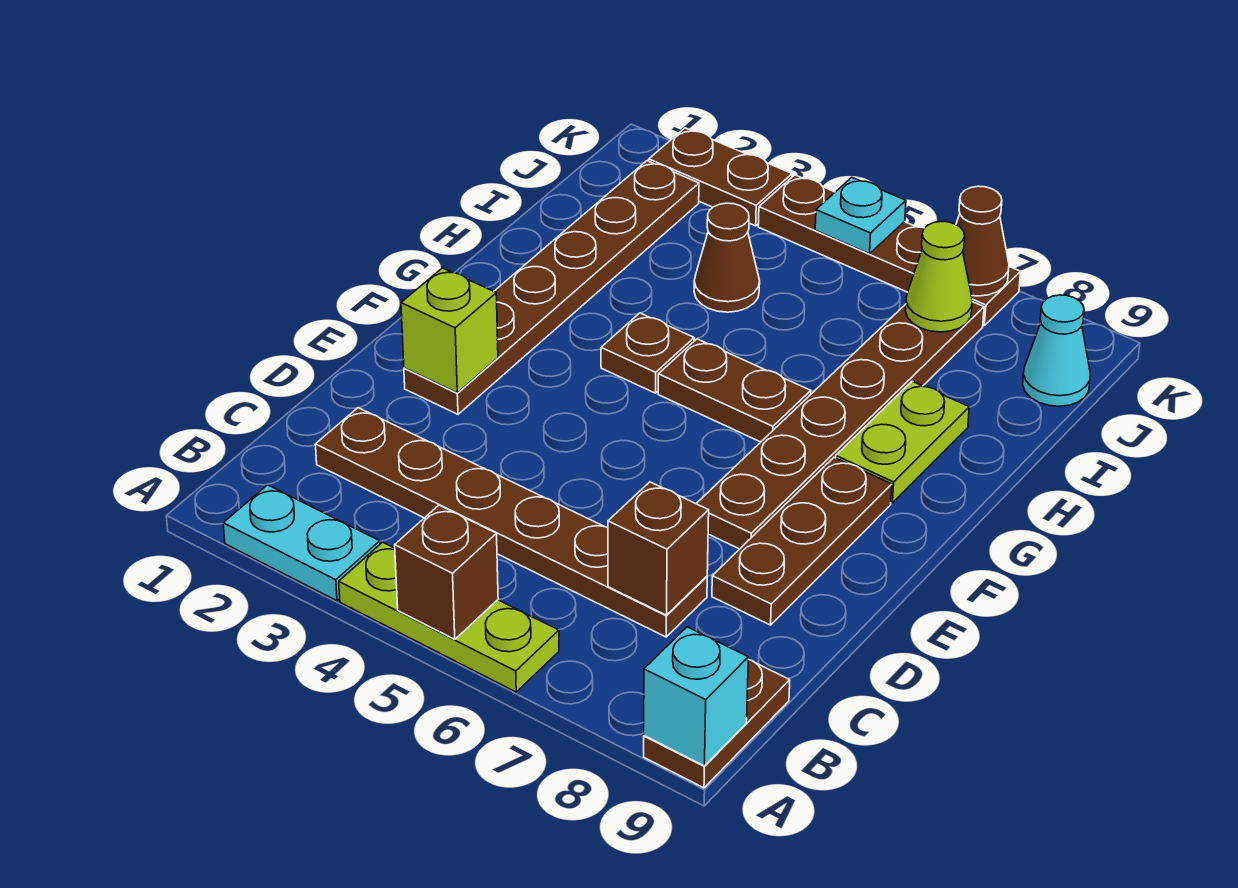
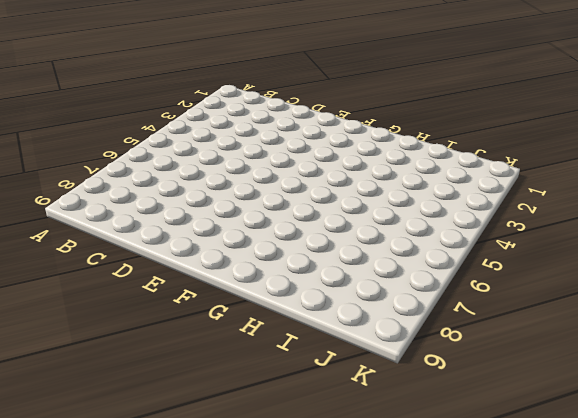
none -> cyan 1x2 plate [223,485,380,601]
none -> lime 1x3 plate [339,542,559,692]
none -> brown 1x2 plate [644,660,790,788]

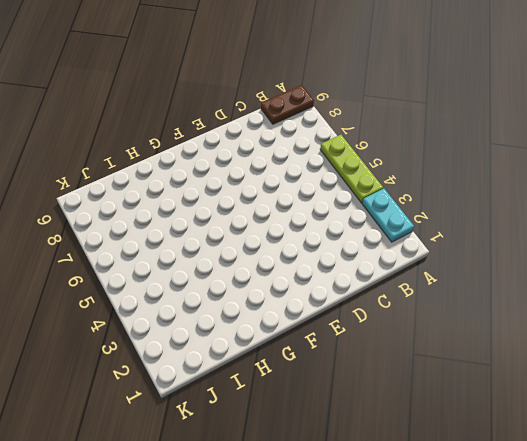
none -> brown 1x6 plate [315,408,707,637]
none -> brown 1x3 plate [712,458,892,625]
none -> brown 1x6 plate [404,161,699,414]

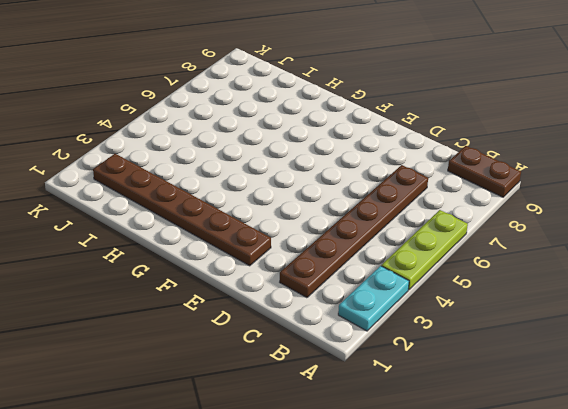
none -> brown 1x3 plate [712,458,892,625]
none -> brown 1x6 plate [696,302,984,549]
none -> brown 1x1 plate [601,313,694,393]

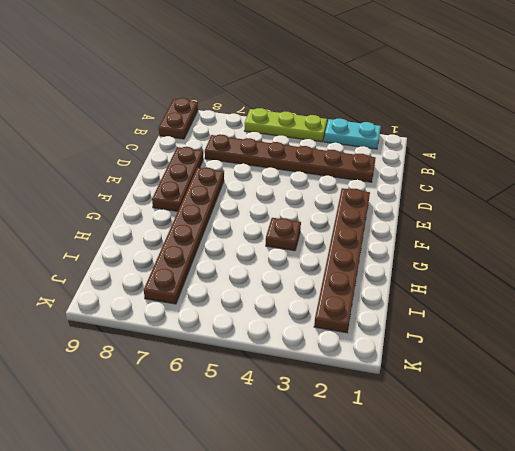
none -> brown 1x2 plate [658,339,811,442]
none -> lime 1x2 plate [836,381,969,503]
none -> brown 1x1 cone [694,203,760,312]

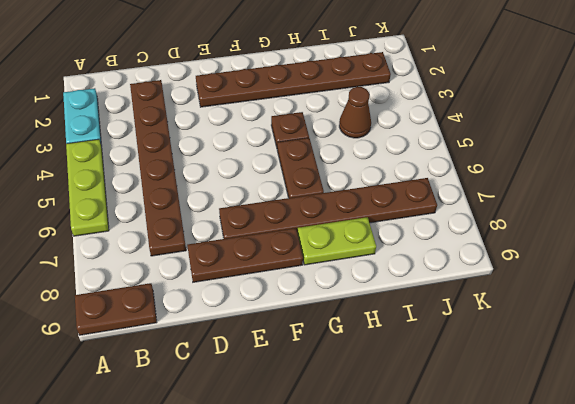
none -> cyan 1x1 cone [1023,295,1090,406]
none -> brown 1x2 plate [649,128,792,226]
none -> brown 1x4 plate [758,175,1021,325]

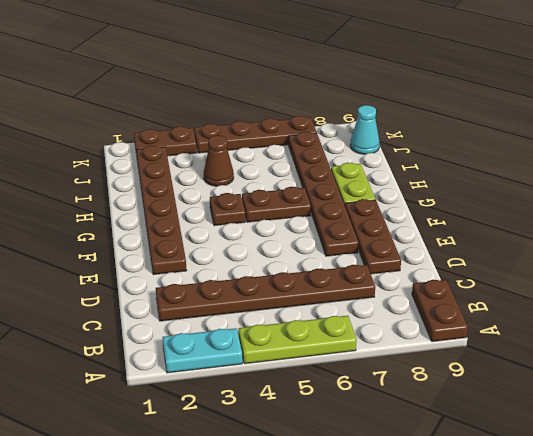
none -> brown 1x1 brick [395,505,498,639]
none -> cyan 1x1 brick [644,627,748,766]
none -> brown 1x1 brick [608,482,709,615]

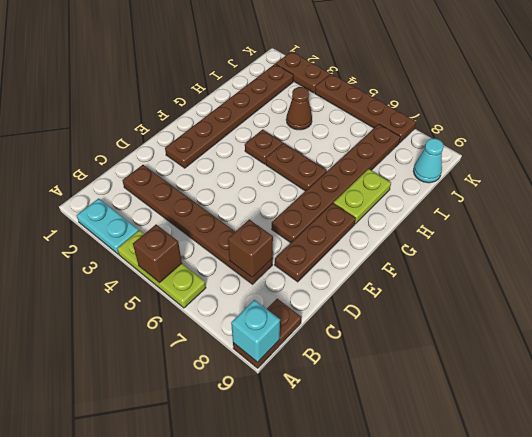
none -> lime 1x1 brick [401,268,498,393]
none -> lime 1x1 cone [906,221,972,332]
none -> cyan 1x1 plate [815,178,906,254]

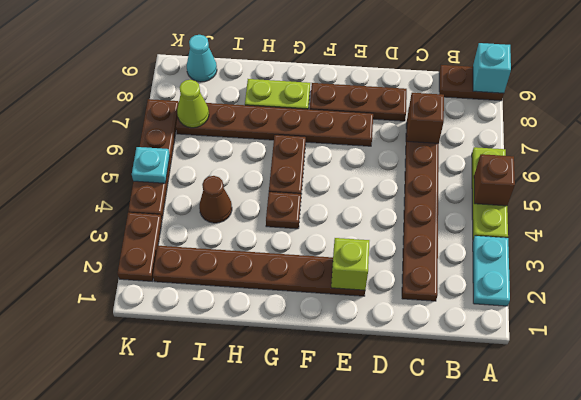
none -> brown 1x1 cone [956,186,1009,296]

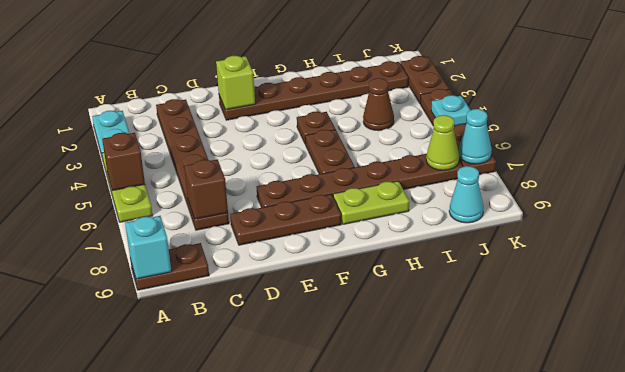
cyan 1x1 cone [459,109,492,164] -> brown 1x1 cone [956,186,1009,296]

